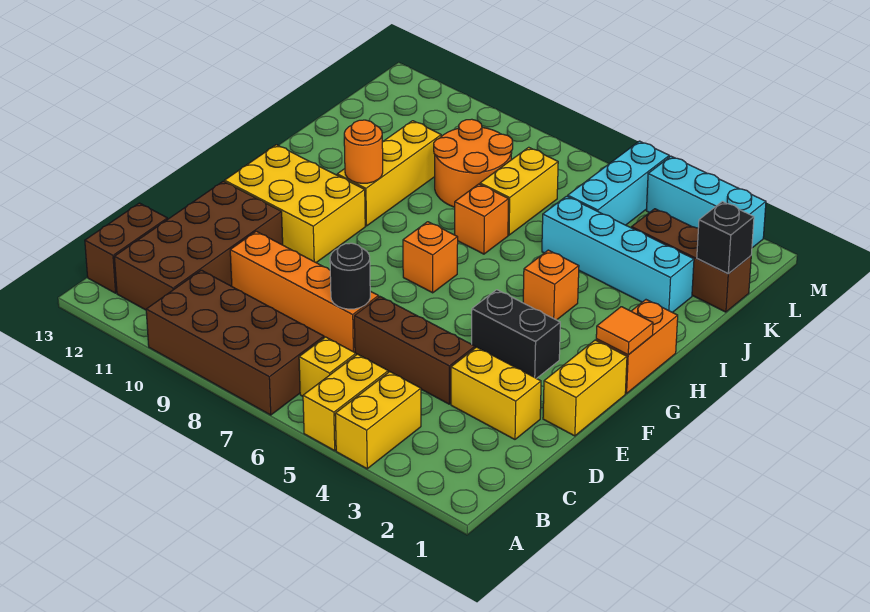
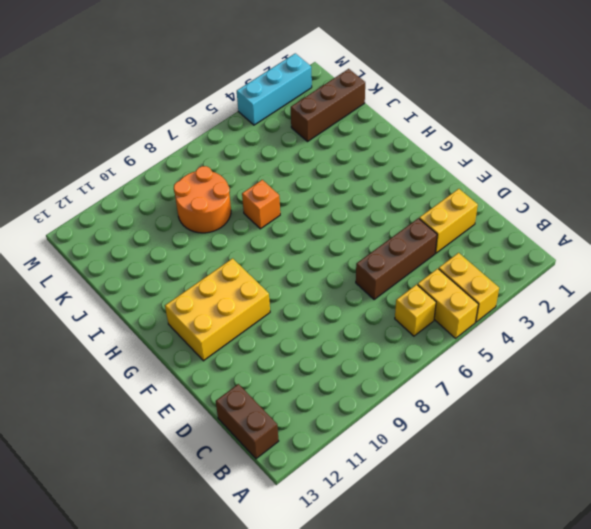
none -> brown 2x4 brick [146,270,324,415]
none -> brown 2x4 brick [114,181,283,310]
none -> orange 1x4 brick [230,231,379,352]

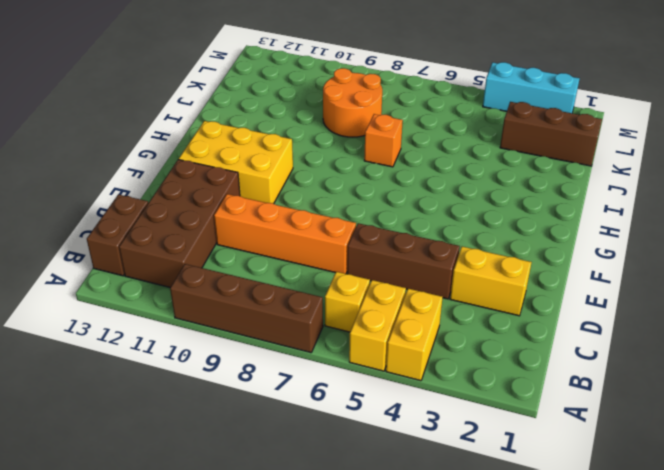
brown 1x4 brick [170,264,323,353] -> brown 2x4 brick [146,270,324,415]
none -> yellow 1x2 brick [543,340,627,436]
none -> black 1x2 brick [472,290,560,379]
none -> orange 1x2 brick [596,300,678,393]

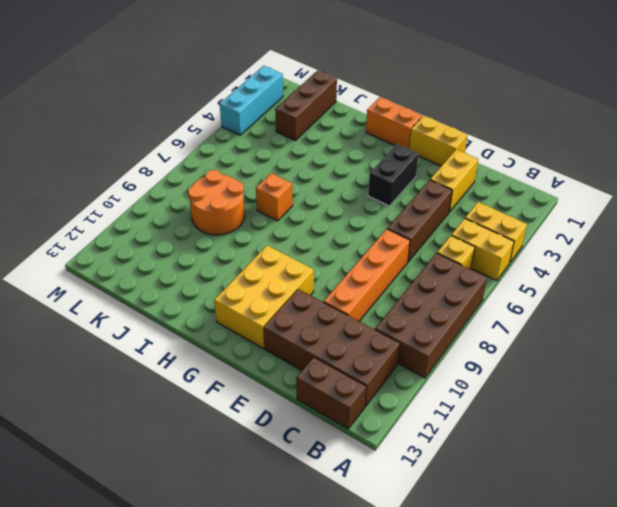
none -> orange 1x1 brick [403,222,458,293]
none -> orange 1x1 brick [523,250,579,320]
none -> yellow 1x3 brick [337,121,441,226]

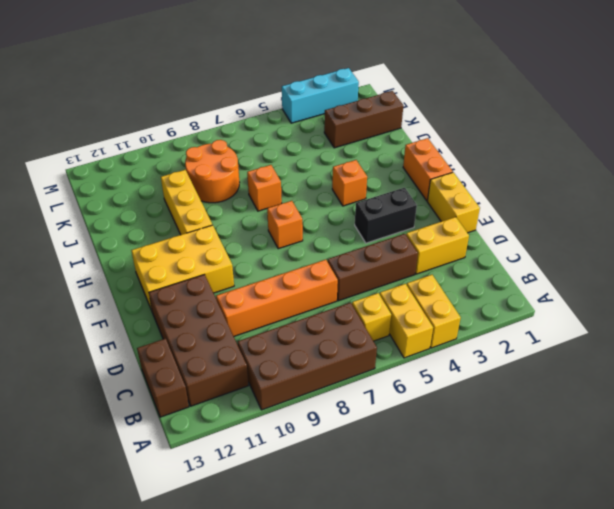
none -> cyan 1x4 brick [542,196,694,312]
none -> yellow 1x2 brick [480,147,558,235]
none -> cyan 1x3 brick [568,141,669,225]

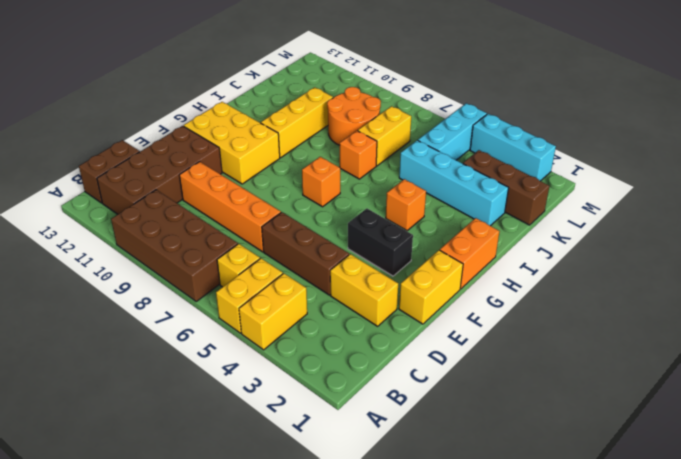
none -> black 1x1 round brick [330,243,370,309]
none -> orange 1x1 tile [596,307,653,355]
none -> orange 1x1 round brick [344,120,383,183]

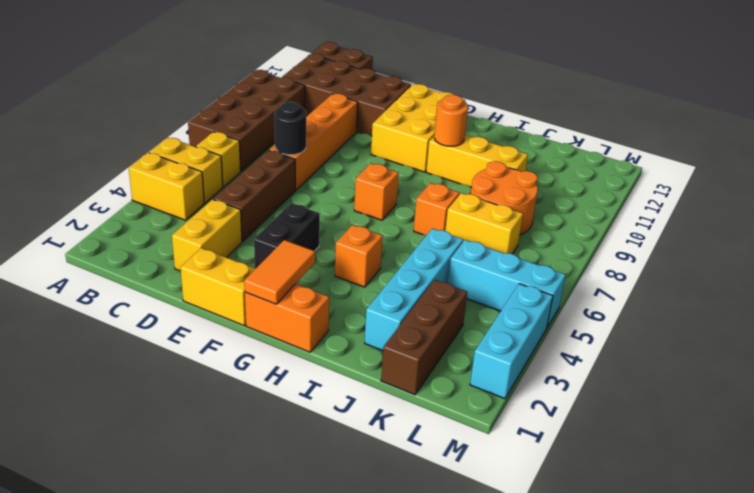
orange 1x2 tile [244,240,315,304] -> orange 1x1 tile [596,307,653,355]
none -> black 1x1 brick [697,201,754,274]

